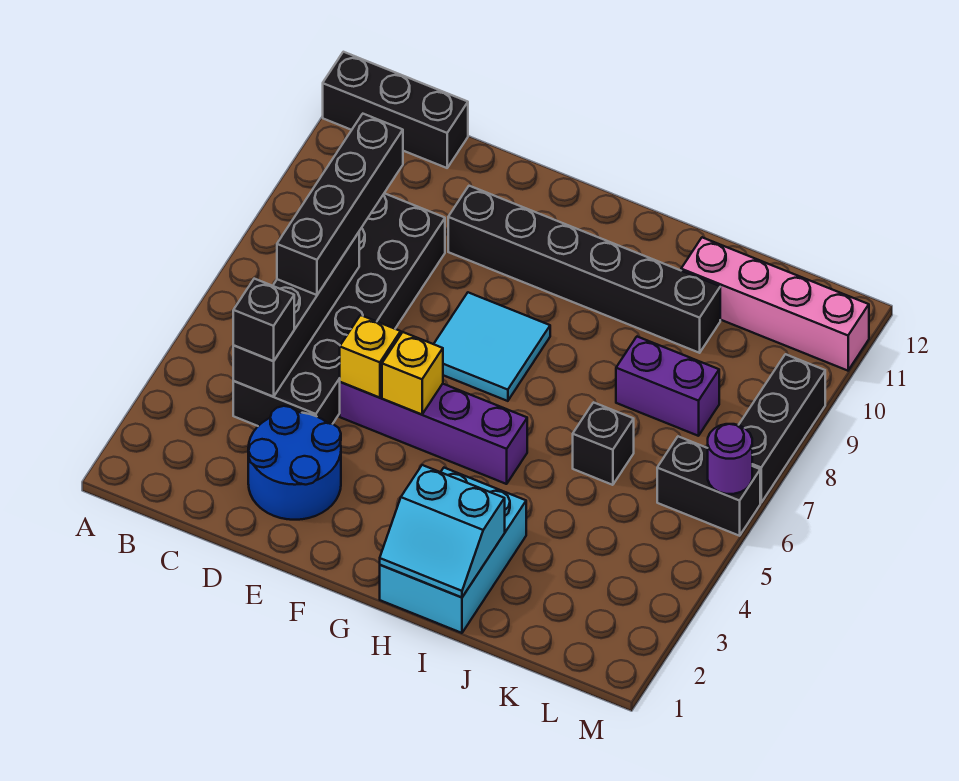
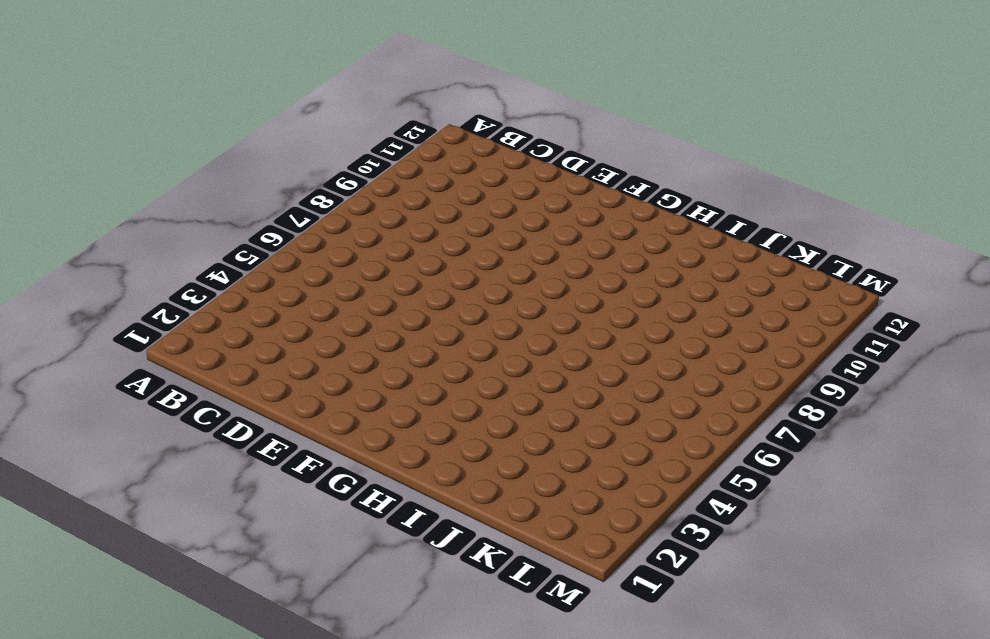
none -> black 1x3 brick [323,52,468,168]
none -> black 2x6 brick [233,193,445,426]
none -> blue 2x2 round brick [248,406,341,520]

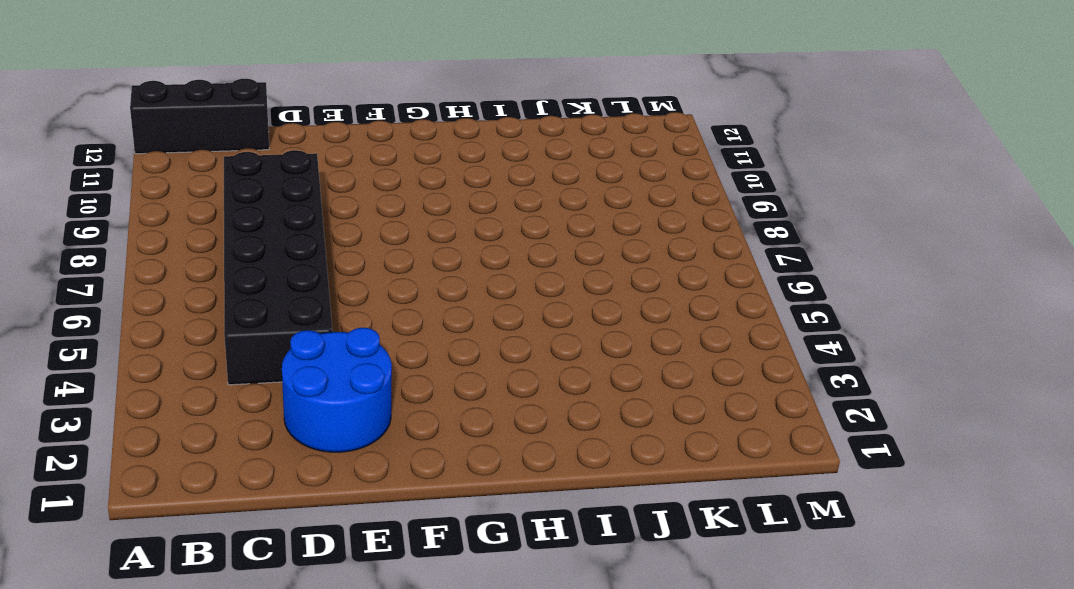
none -> purple 1x4 brick [340,382,527,484]
none -> black 1x6 brick [448,186,720,353]
none -> cyan 2x2 tile [434,292,550,401]

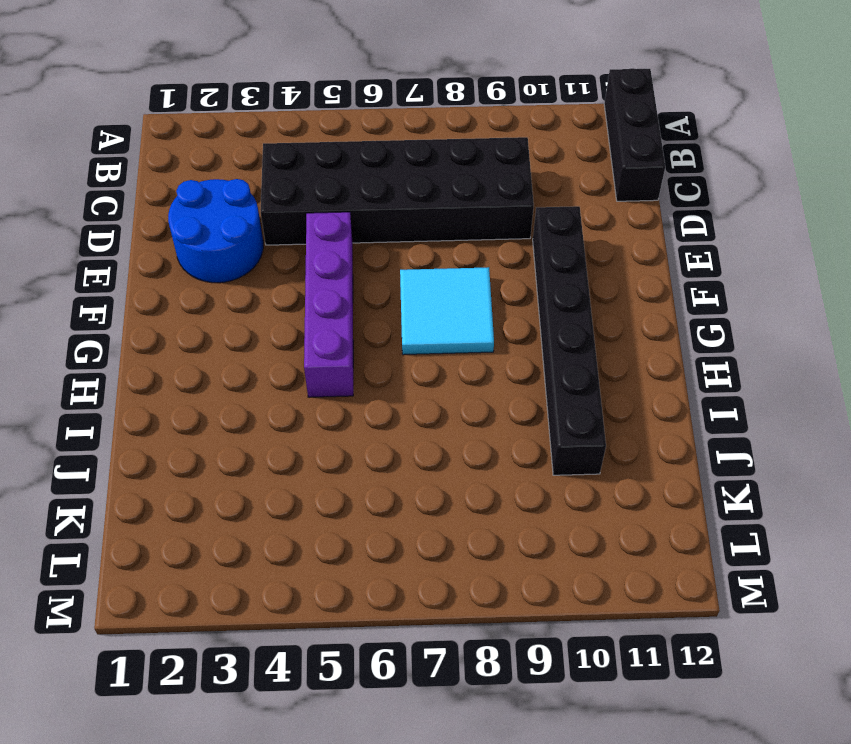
none -> cyan 2x3 brick [380,468,526,633]
none -> black 1x1 brick [573,402,634,485]
none -> purple 1x2 brick [616,337,719,436]

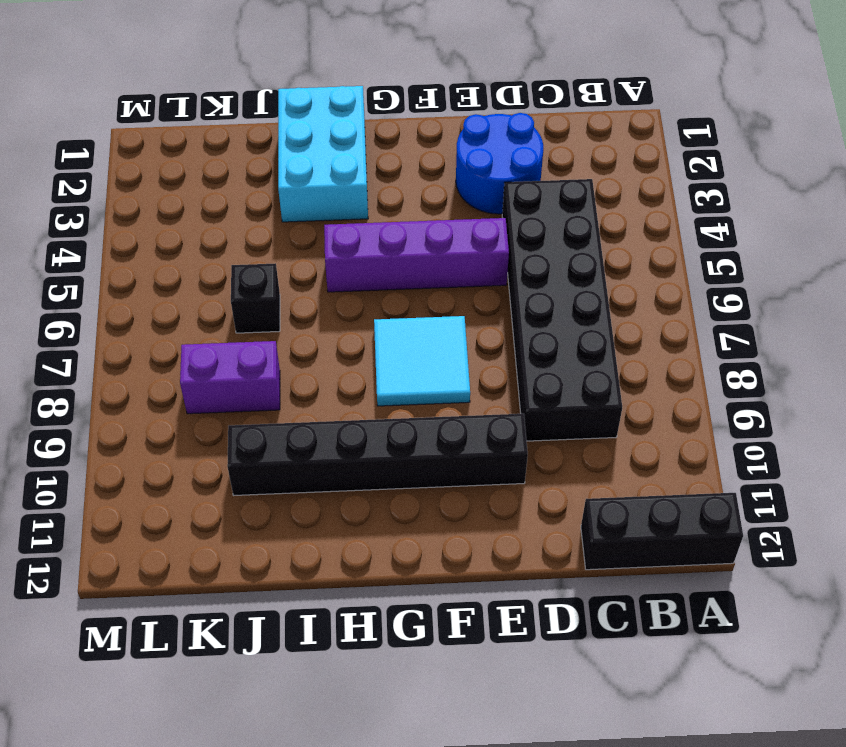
none -> pink 1x4 brick [681,237,869,371]
none -> black 1x2 brick [657,436,760,536]
none -> black 1x3 brick [739,354,825,503]

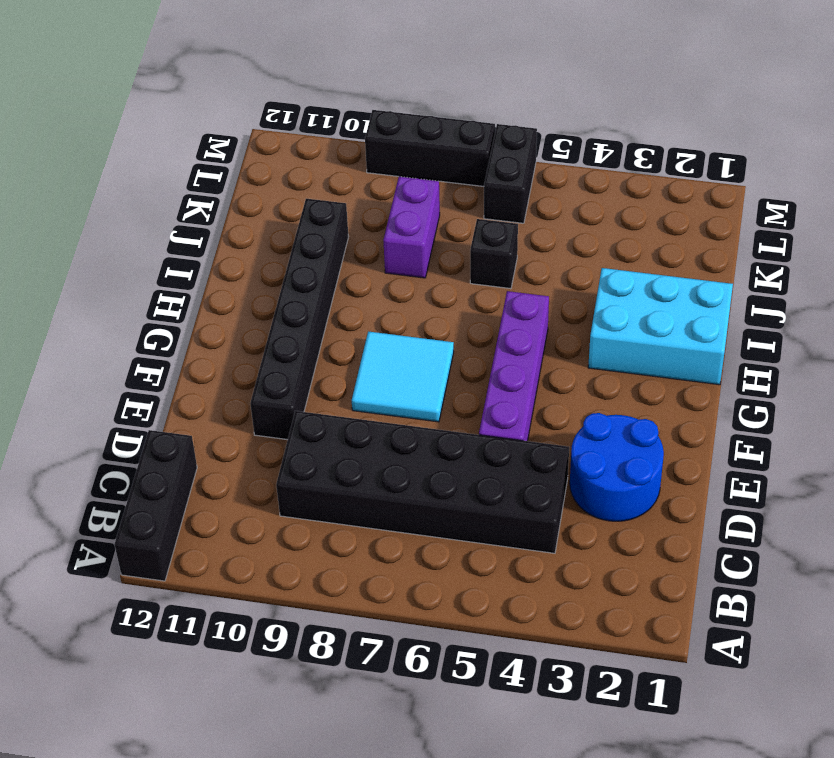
none -> pink 1x4 brick [681,237,869,371]
none -> black 1x4 brick [233,232,359,397]
none -> yellow 1x1 brick [340,315,401,398]

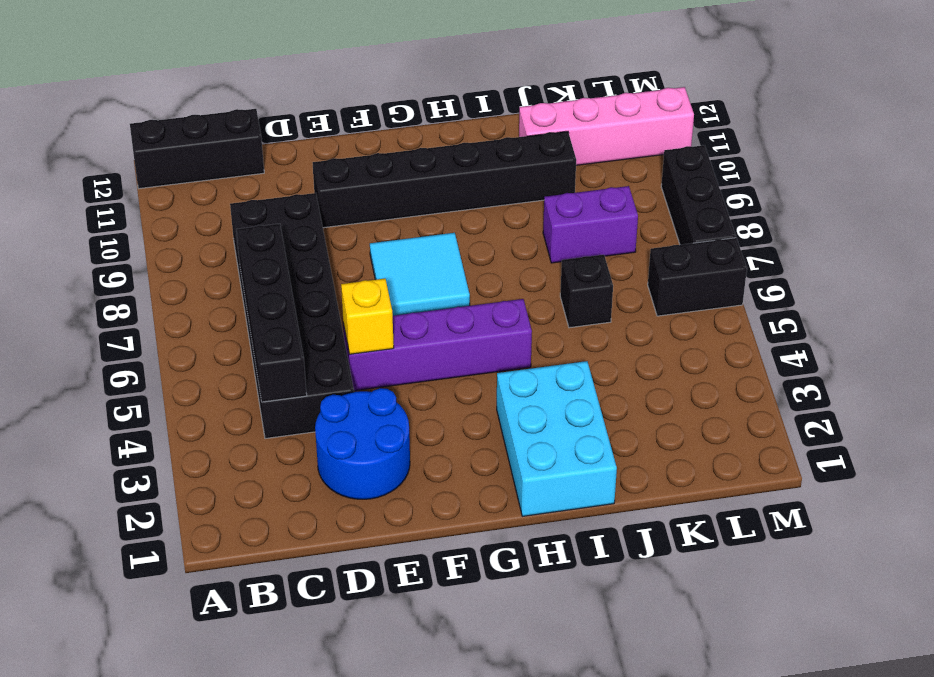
none -> yellow 1x1 brick [382,332,443,415]
none -> cyan 2x2 slope [380,465,505,597]
none -> purple 1x1 round brick [708,424,752,494]

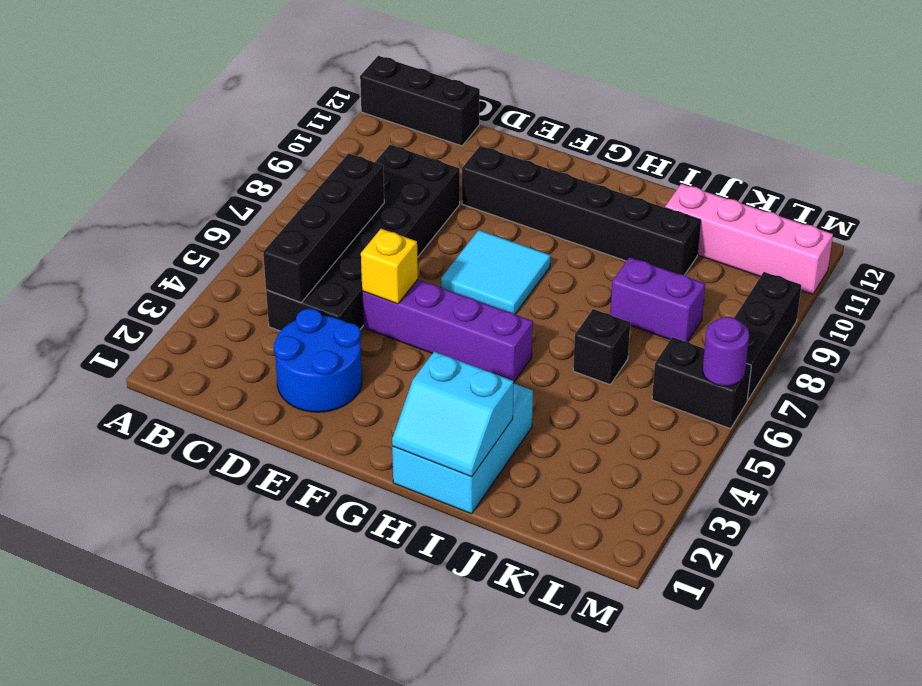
none -> yellow 1x1 brick [382,332,443,415]
none -> black 1x1 brick [233,279,294,361]
none -> black 1x4 brick [277,114,403,295]

